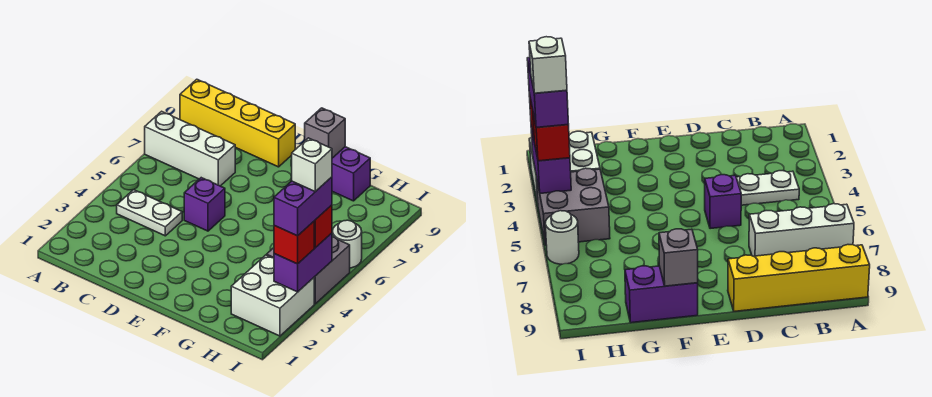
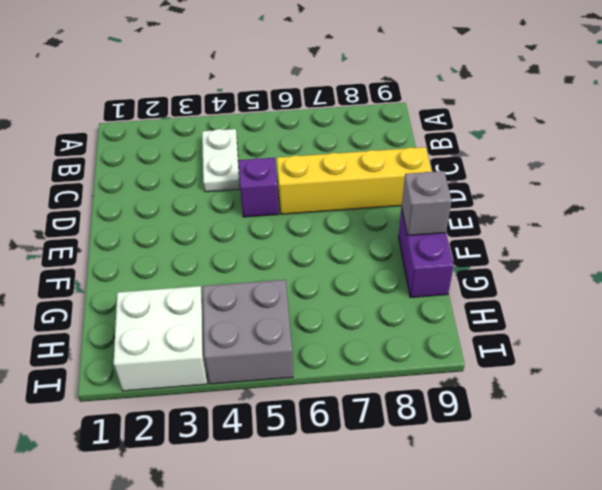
yellow 1x4 brick [277,147,432,214] -> yellow 1x4 brick turned to [180,79,295,167]
none -> white 1x3 brick [145,111,235,186]
none -> white 1x1 round brick [333,220,362,268]
none -> purple 1x2 brick [274,233,332,292]

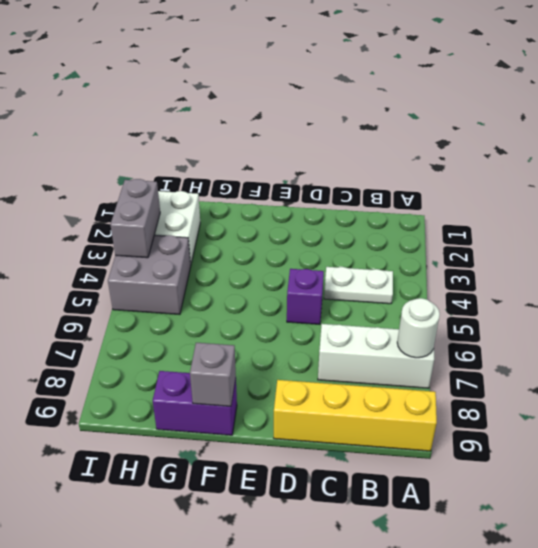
white 1x1 round brick [397,298,440,358] -> white 1x1 round brick moved to [333,220,362,268]
grey 1x2 brick [110,179,160,258] -> purple 1x2 brick [274,233,332,292]
none -> red 1x1 brick [274,222,314,264]
none -> red 1x1 brick [314,205,332,248]
none -> purple 1x2 brick [274,177,332,236]

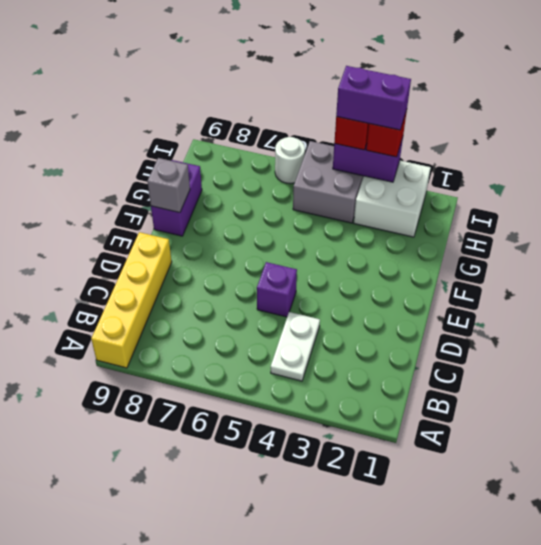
none -> white 1x3 brick [145,111,235,186]
none -> white 1x1 brick [292,138,332,192]

